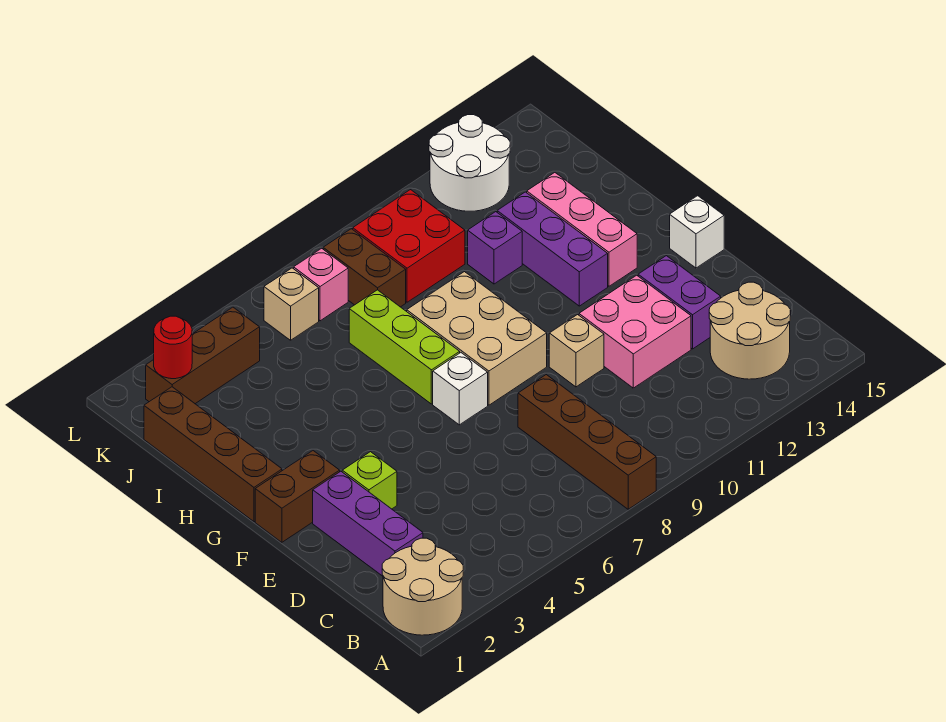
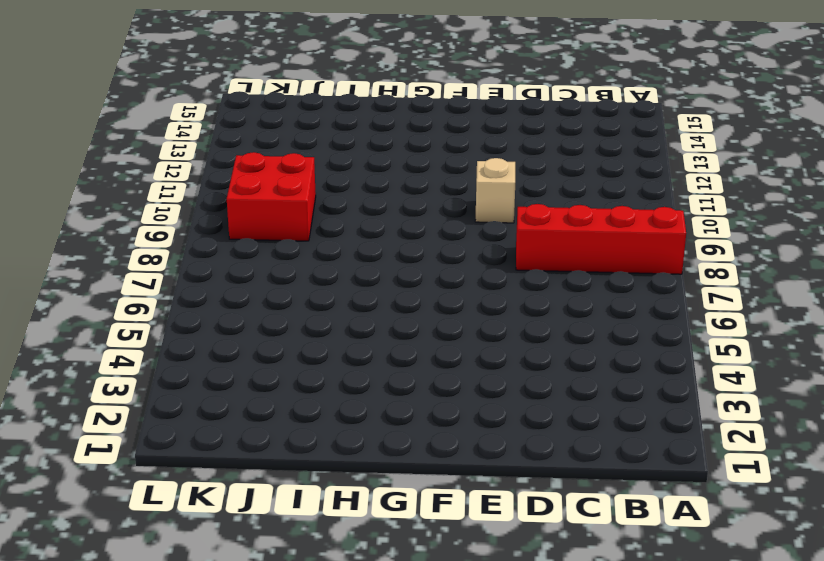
red 1x4 brick [516,204,686,274] -> brown 1x4 brick [518,375,656,509]
none -> tan 2x2 round brick [382,538,463,635]
none -> tan 2x2 round brick [709,282,791,379]
none -> purple 1x3 brick [313,471,423,576]

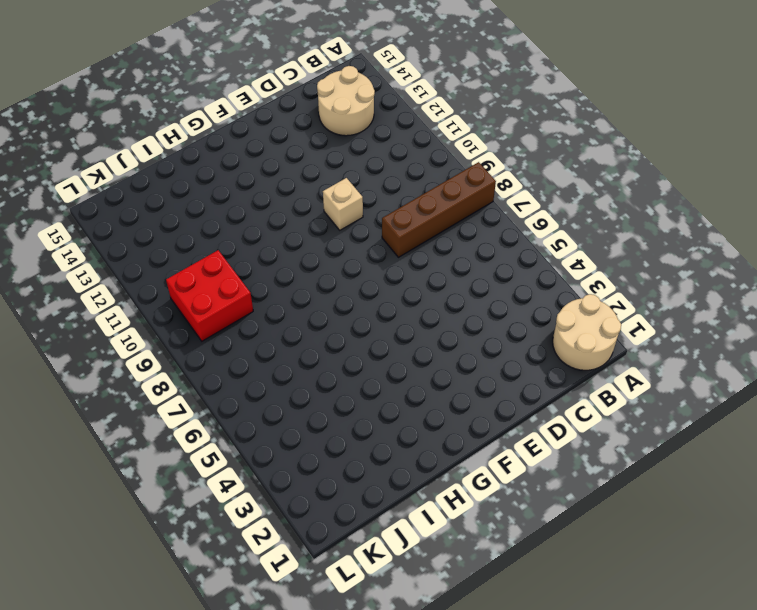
none -> purple 1x3 brick [313,471,423,576]
none -> pink 2x2 brick [579,275,691,388]
none -> purple 1x2 brick [638,256,721,349]

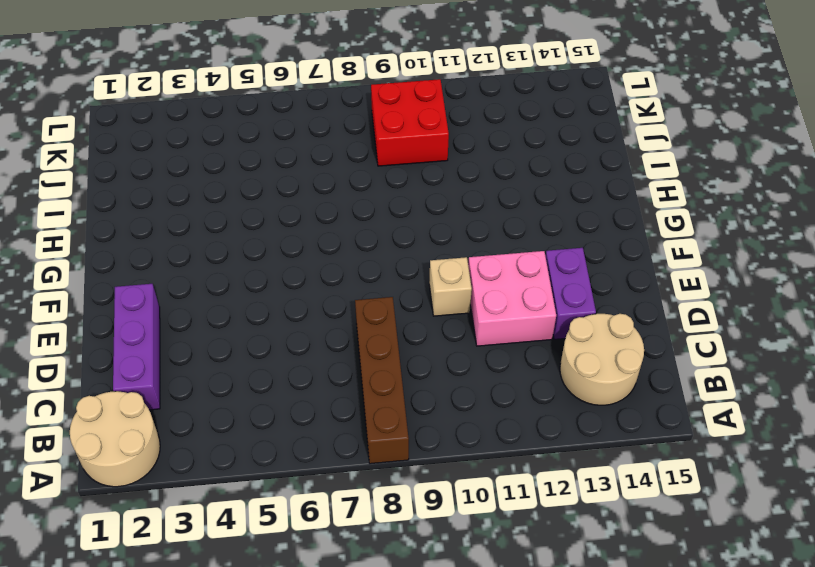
none -> lime 1x1 brick [342,452,397,509]
none -> brown 1x2 brick [255,451,340,542]
none -> white 1x1 brick [433,353,488,425]

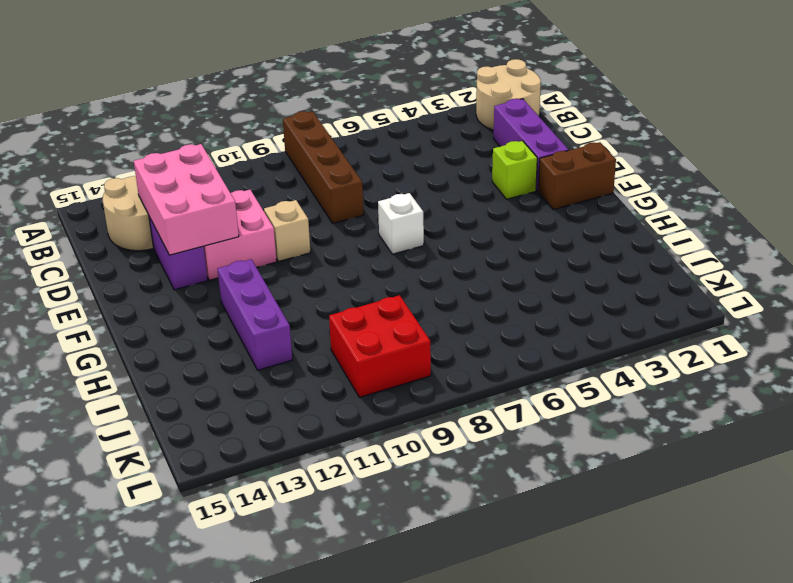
pink 2x3 brick [134,144,239,255] -> none
none -> tan 2x3 brick [407,272,547,405]
none -> white 1x1 brick [670,196,724,268]
none -> brown 1x4 brick [144,387,282,522]

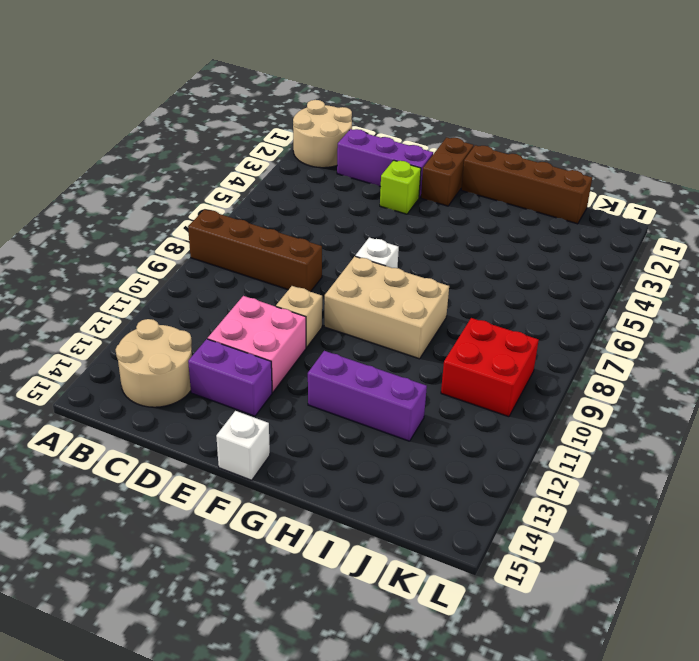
none -> lime 1x3 brick [349,290,460,404]
none -> pink 1x3 brick [527,173,637,286]
none -> purple 1x1 brick [468,212,522,284]

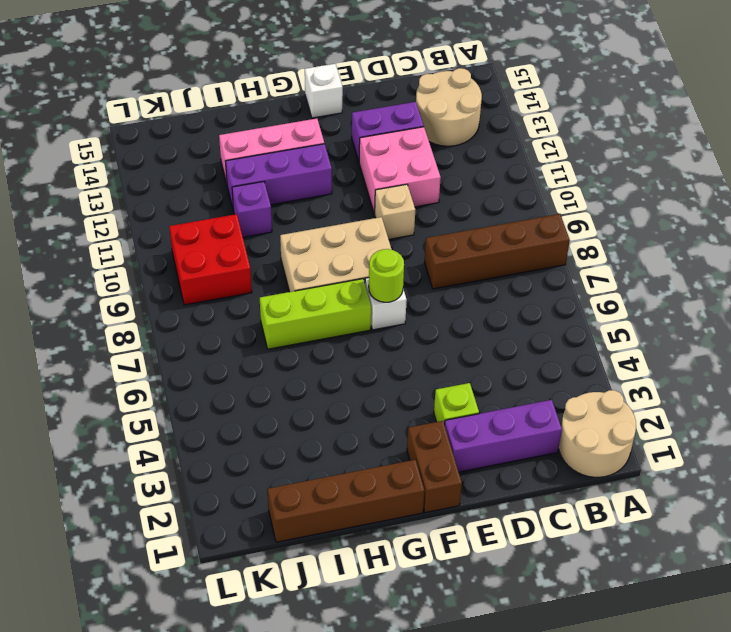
lime 1x1 round brick [369,249,404,302] -> none
none -> brown 1x2 brick [323,229,406,307]
none -> brown 1x3 brick [146,307,260,404]
none -> tan 1x1 brick [264,268,319,340]

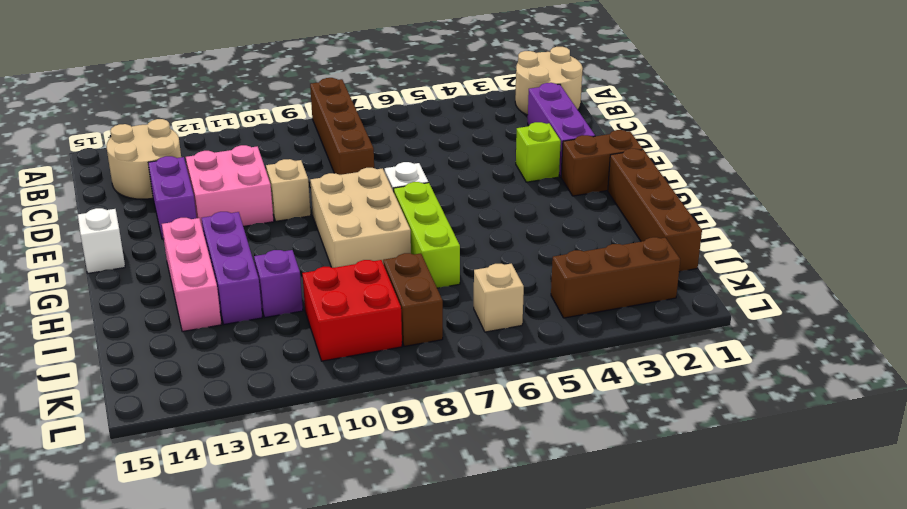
none -> pink 1x1 brick [294,248,348,321]
none -> white 2x2 round brick [429,115,510,211]
none -> red 1x1 round brick [154,316,192,379]

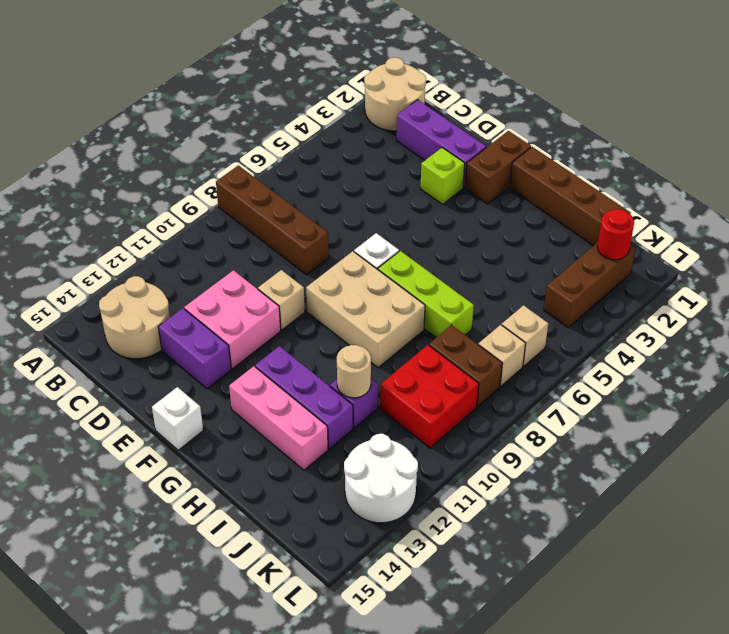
tan 1x1 round brick [337,345,371,398] -> none
tan 1x1 brick [478,325,526,386] -> pink 1x1 brick [294,248,348,321]

